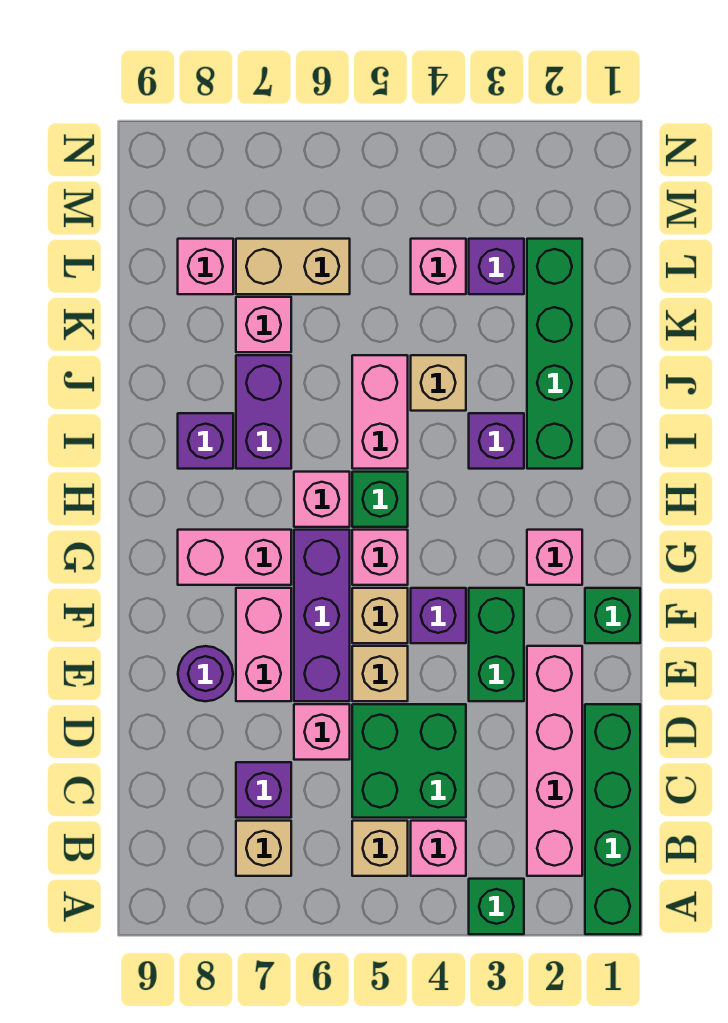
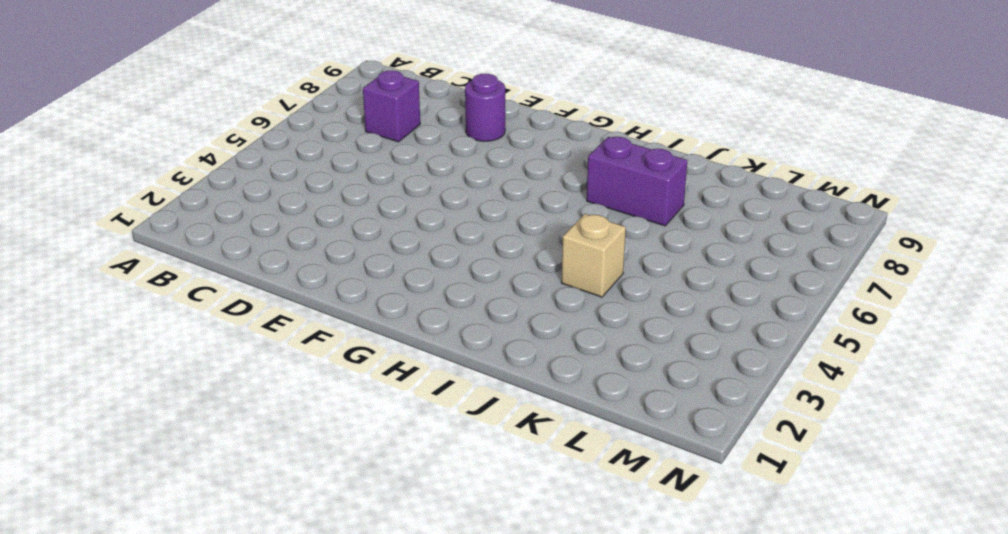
none -> green 1x4 brick [585,704,640,934]
none -> green 1x1 brick [469,879,524,934]
none -> pink 1x4 brick [527,646,582,876]
none -> pink 1x1 brick [411,821,466,876]

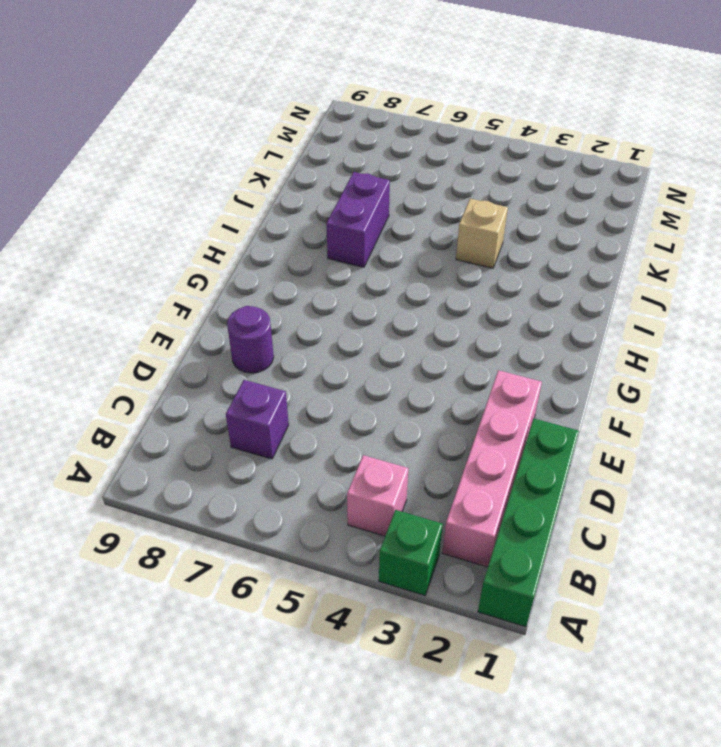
none -> tan 1x1 brick [352,821,408,876]
none -> tan 1x1 brick [236,821,291,876]
none -> green 2x2 brick [352,704,466,818]
none -> pink 1x1 brick [294,704,350,760]

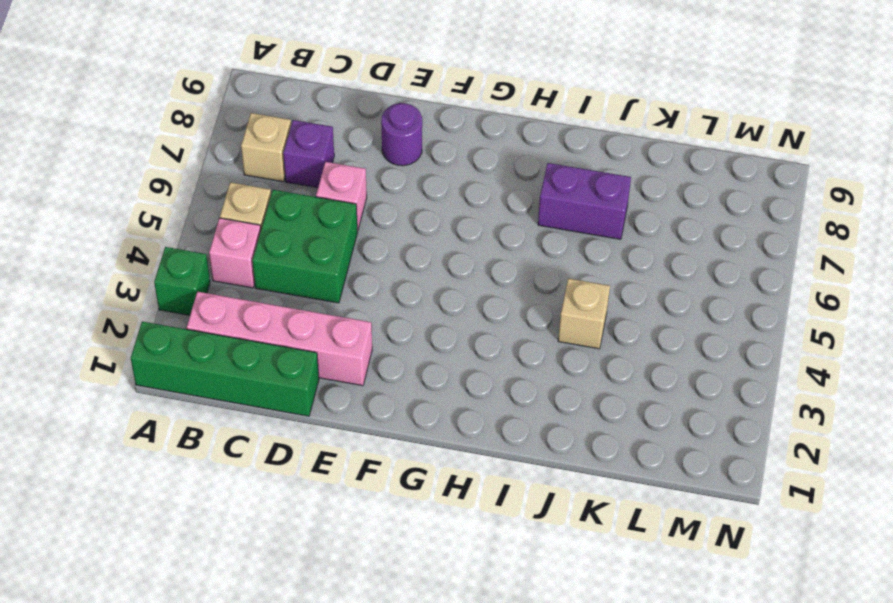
none -> green 1x2 brick [469,588,524,701]
none -> tan 1x1 brick [352,646,408,701]
none -> purple 1x3 brick [294,530,350,701]
none -> pink 1x2 brick [236,588,291,701]

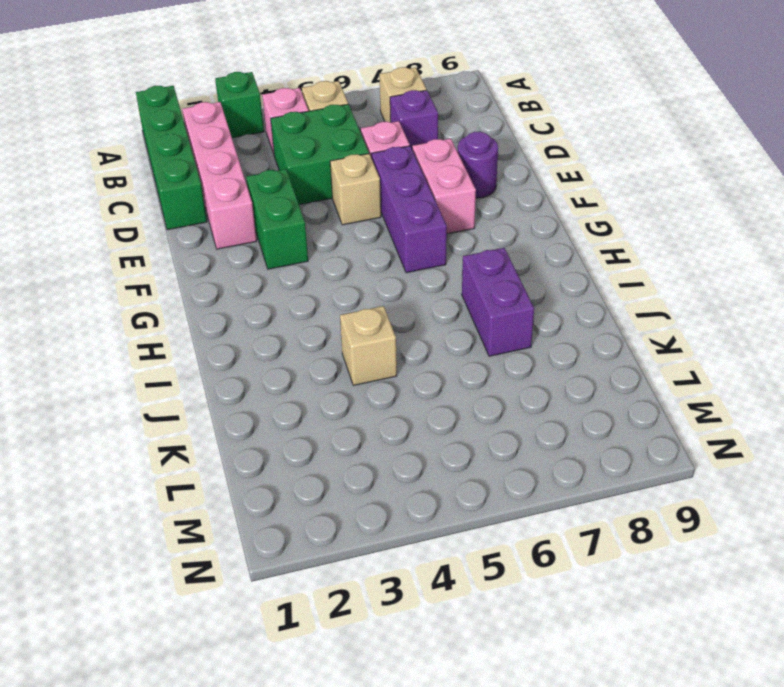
none -> green 1x1 brick [585,588,640,643]
none -> purple 1x1 brick [411,588,466,643]
none -> tan 1x1 brick [352,588,408,643]
none -> pink 1x1 brick [527,530,582,585]

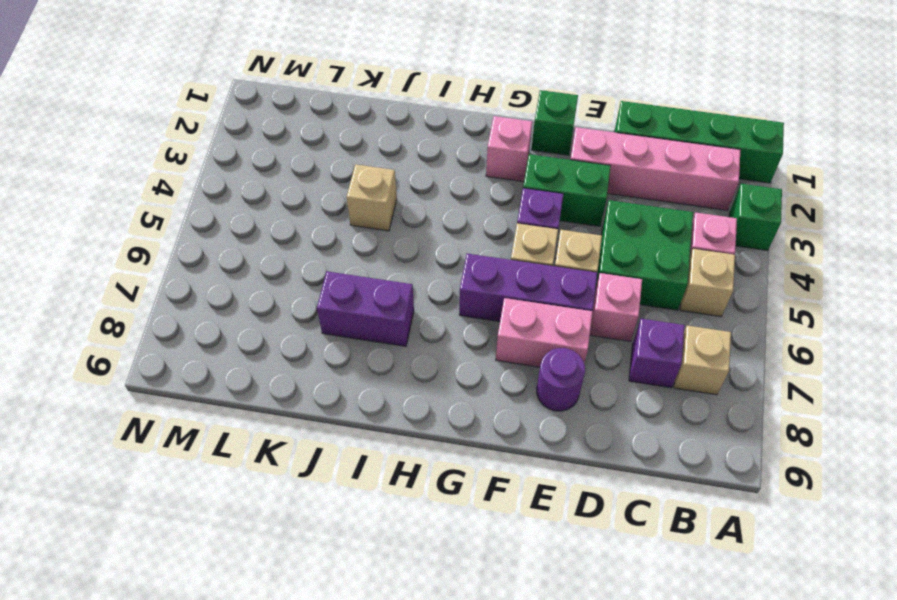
none -> pink 1x1 brick [352,530,408,585]
none -> pink 1x2 brick [178,530,291,585]
none -> green 1x1 brick [352,472,408,527]
none -> pink 1x1 brick [294,472,350,527]

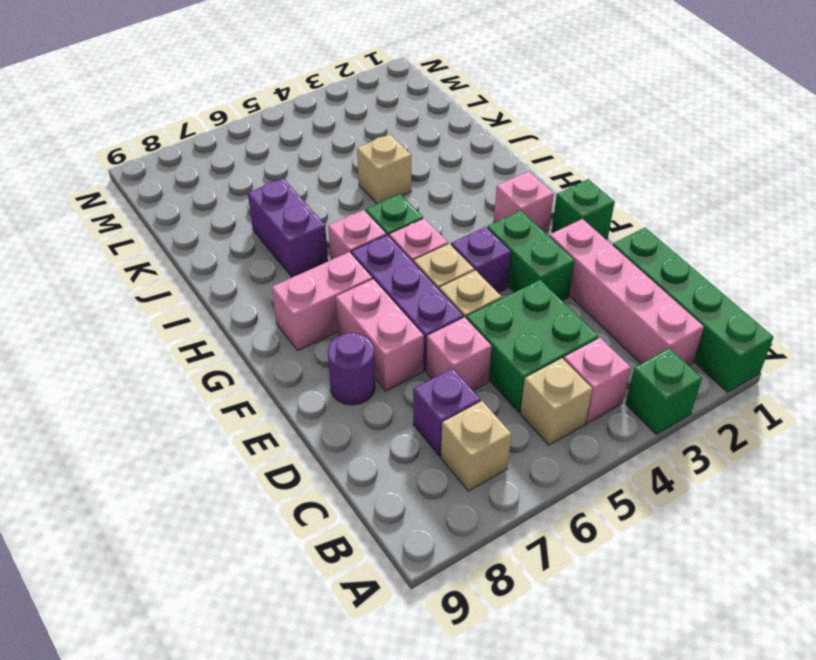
none -> green 1x4 brick [527,239,582,469]
none -> purple 1x1 brick [469,413,524,469]
none -> pink 1x2 brick [352,355,408,469]
none -> purple 1x1 brick [178,413,233,469]

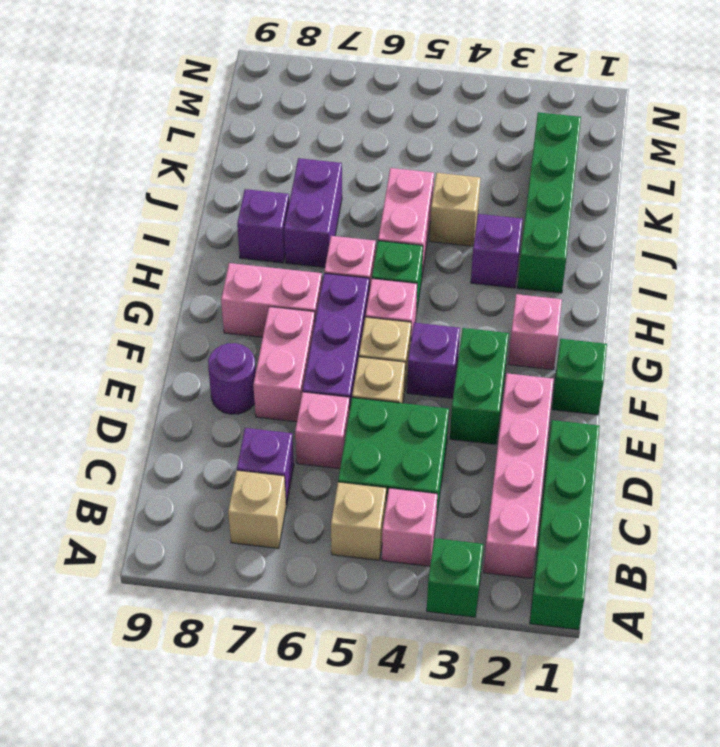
none -> pink 1x1 brick [236,297,291,352]
none -> purple 1x1 brick [469,239,524,294]
none -> pink 1x1 brick [411,239,466,294]
none -> tan 1x2 brick [236,239,350,294]

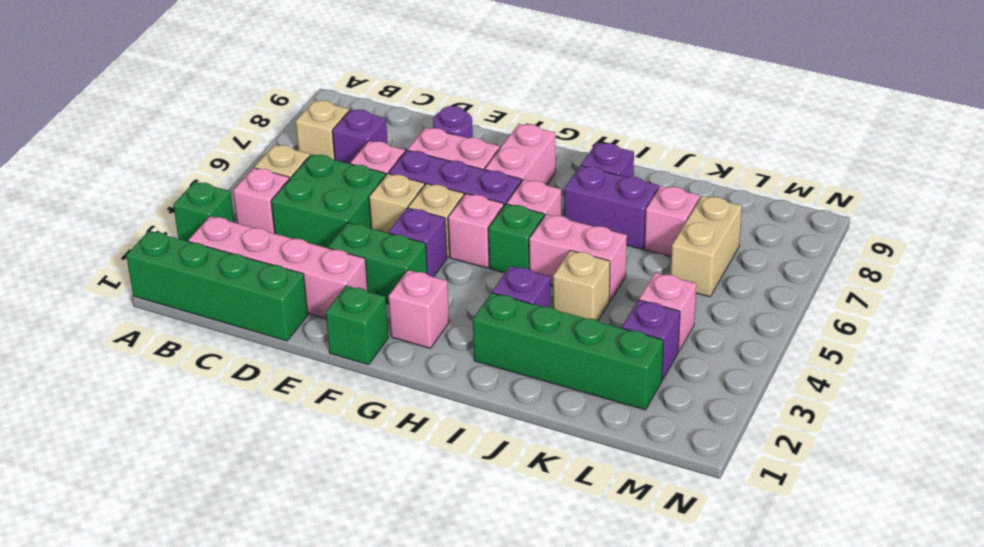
none -> pink 1x1 brick [178,239,233,294]

